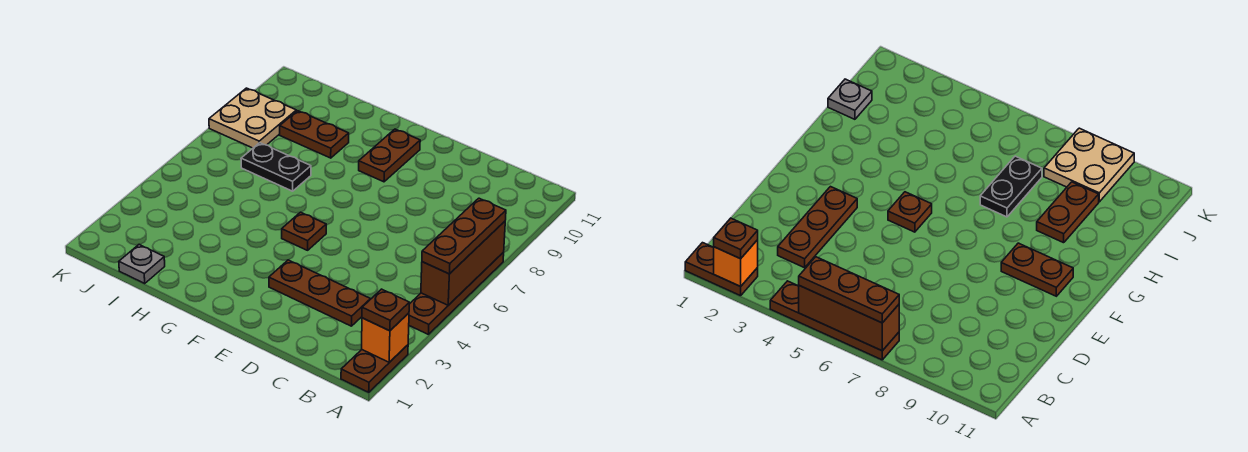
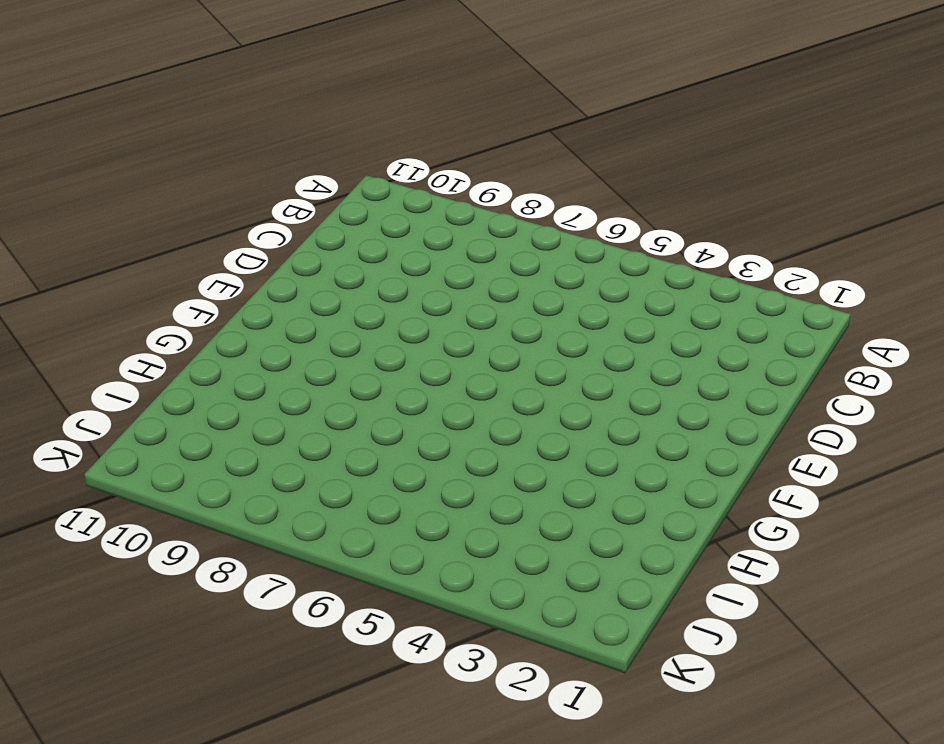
none -> brown 1x2 plate [341,345,408,392]
none -> brown 1x4 plate [409,252,504,334]
none -> brown 1x3 plate [269,260,370,326]

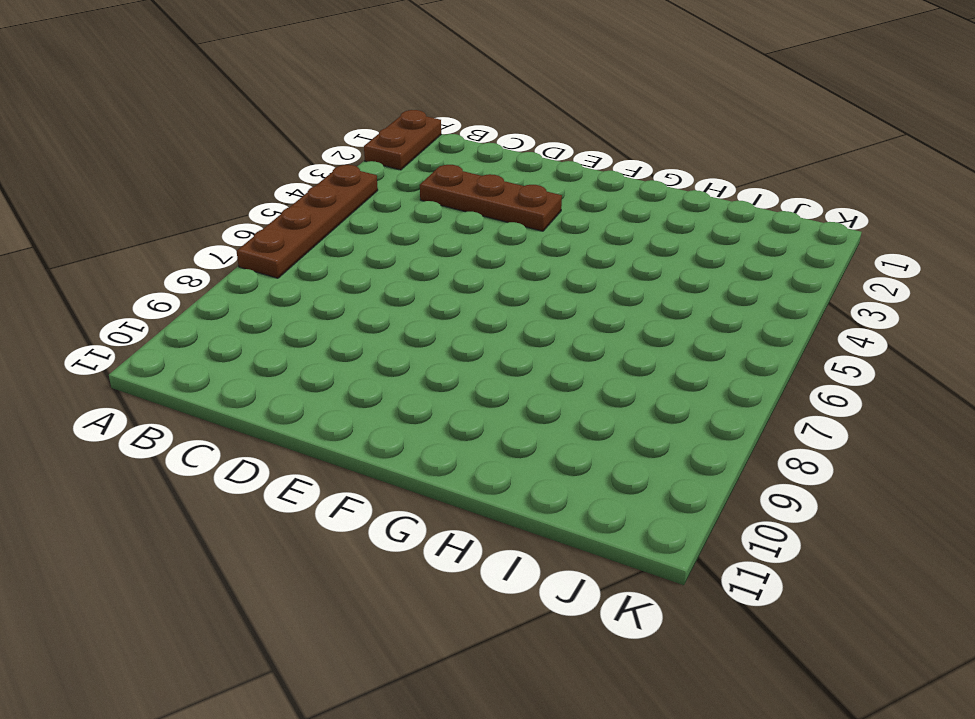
none -> brown 1x1 plate [282,212,326,250]
none -> brown 1x2 plate [359,129,420,182]
none -> black 1x2 plate [241,143,311,191]

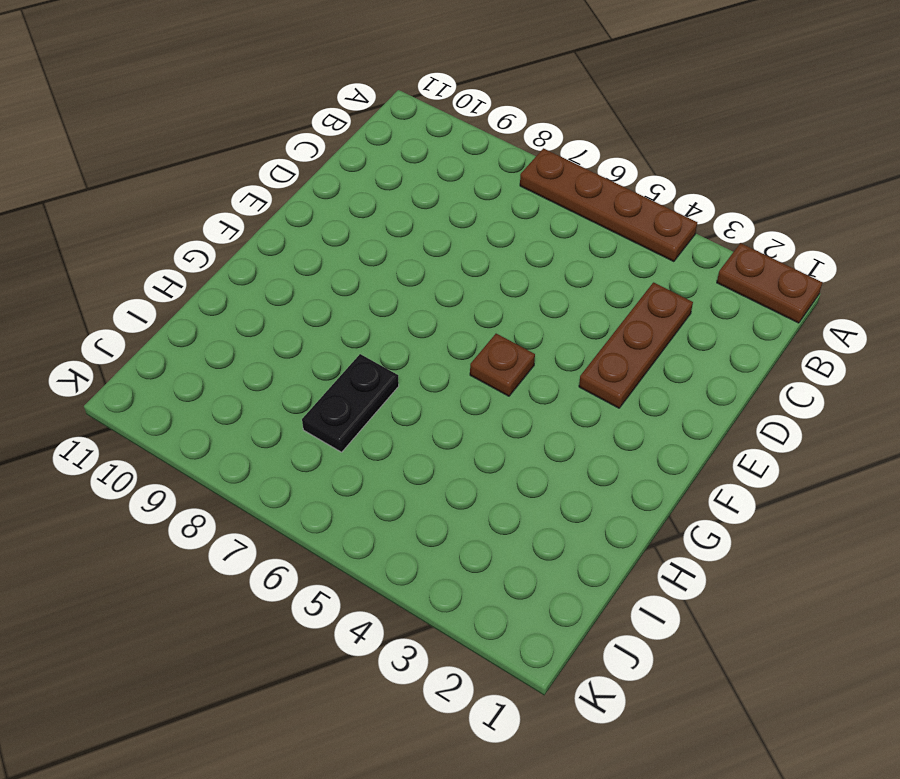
none -> brown 1x2 plate [359,129,420,182]
none -> brown 1x2 plate [280,111,349,158]
none -> grey 1x1 plate [119,244,165,283]

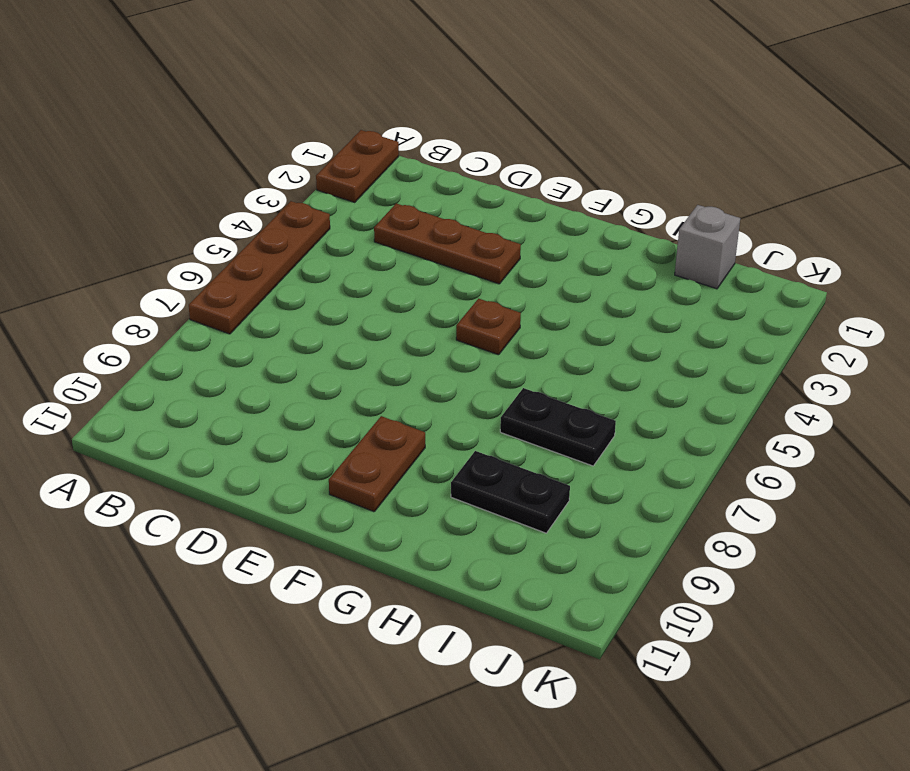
black 1x2 plate [451,451,570,533] -> brown 1x2 plate [280,111,349,158]
grey 1x1 brick [675,205,740,289] -> grey 1x1 plate [119,244,165,283]
none -> tan 2x2 plate [209,88,296,148]
none -> orange 1x1 brick [362,313,409,362]
none -> brown 1x3 brick [421,221,505,305]

